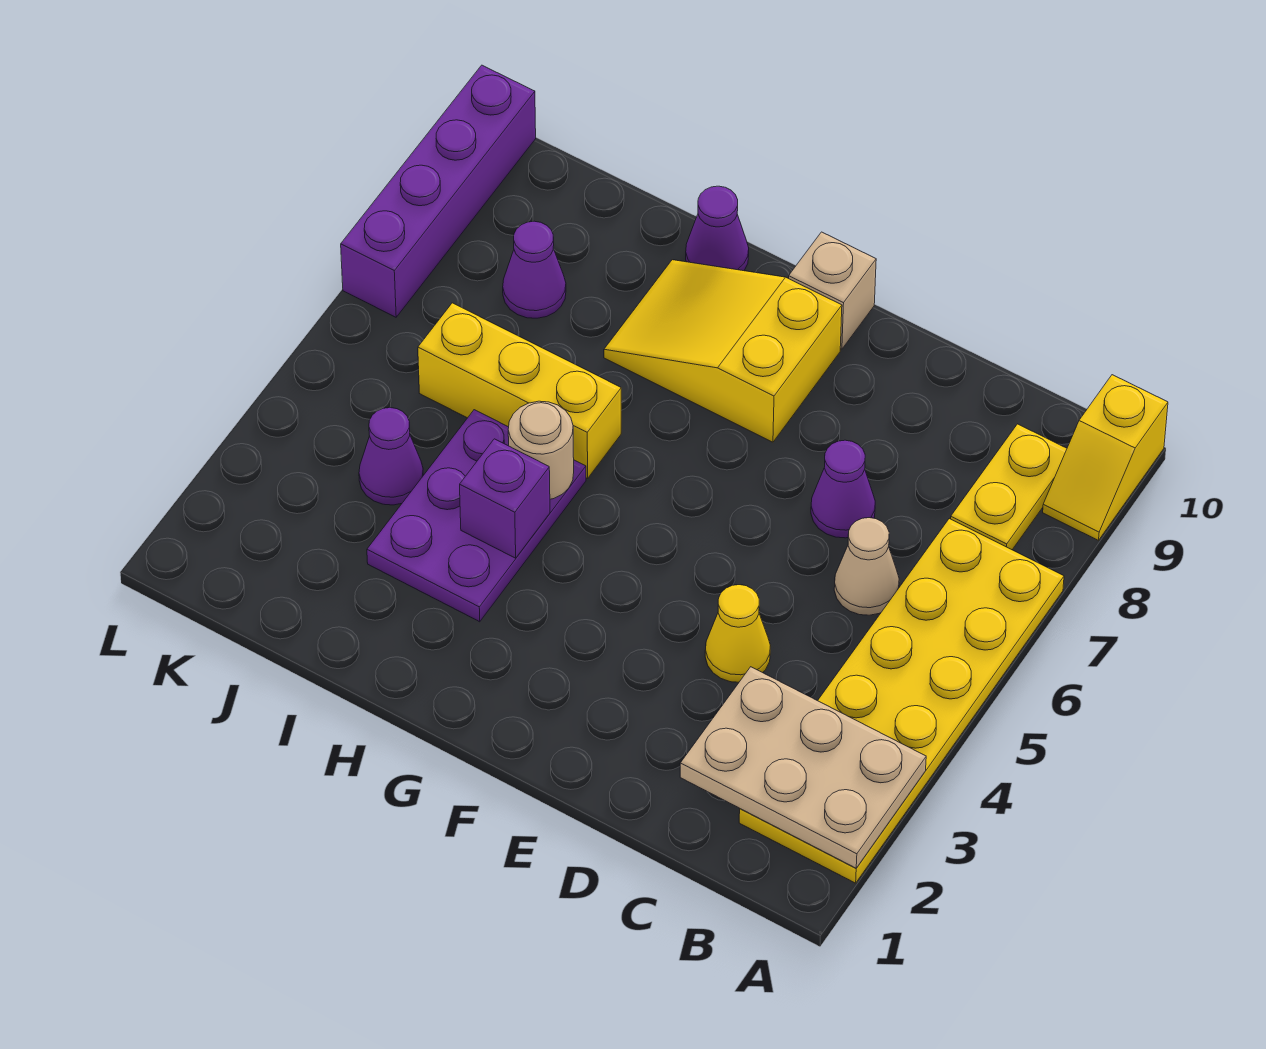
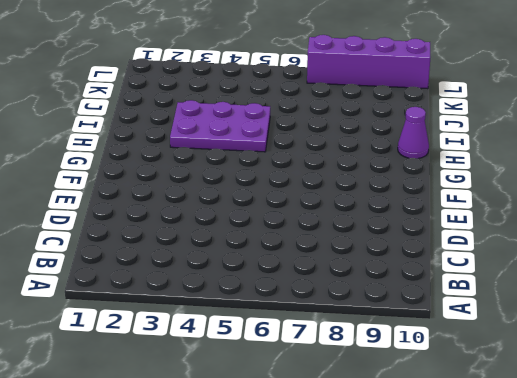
none -> yellow 2x6 plate [739,519,1064,883]
none -> yellow 1x2 slope [1043,375,1168,540]
none -> yellow 1x2 plate [951,424,1067,550]

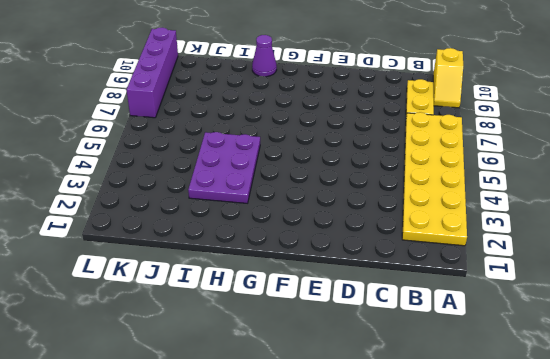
none -> tan 1x1 cone [834,518,899,615]
none -> yellow 1x1 cone [705,585,770,682]
none -> purple 1x1 cone [811,440,875,538]

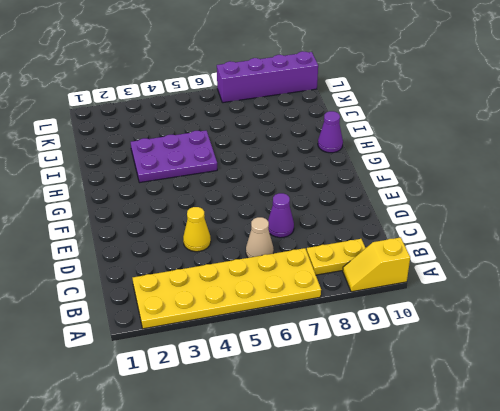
none -> yellow 2x3 slope [604,260,842,442]
none -> tan 1x1 brick [789,232,876,349]
none -> yellow 1x3 brick [418,303,621,478]

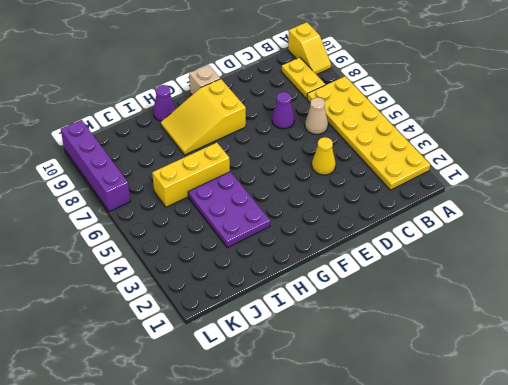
none -> purple 1x1 cone [359,408,423,505]
none -> purple 1x1 cone [503,221,566,318]
none -> tan 2x3 plate [680,667,926,868]

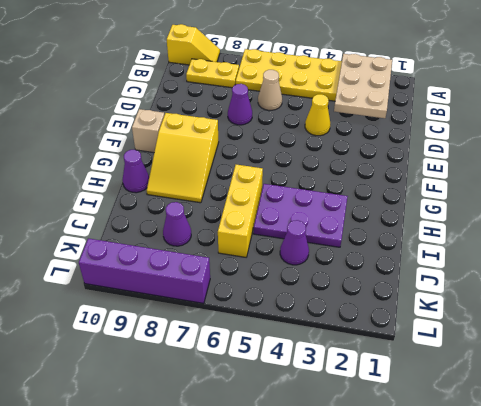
none -> purple 1x1 brick [460,439,550,558]
none -> tan 1x1 round brick [508,401,574,499]

